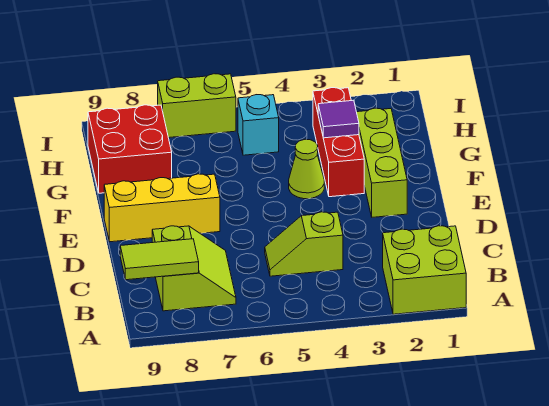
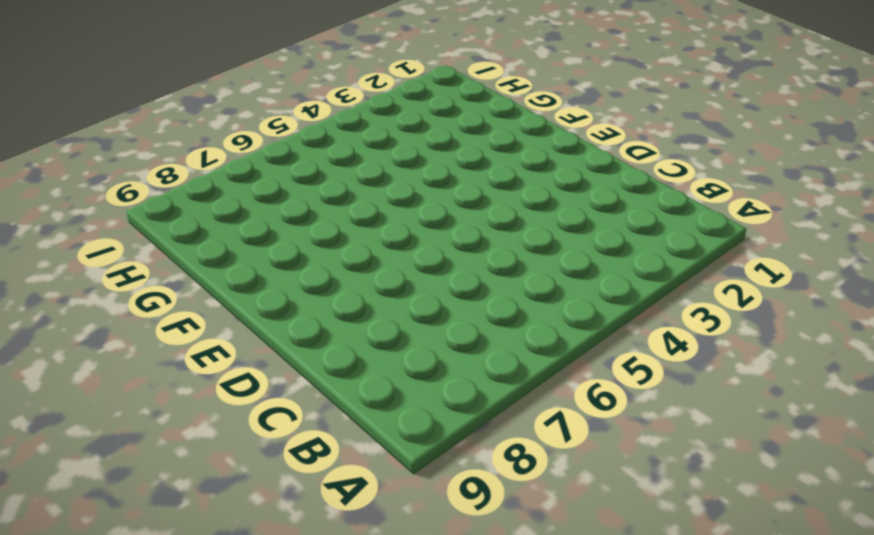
none -> lime 2x2 brick [383,226,466,314]
none -> lime 2x2 slope [152,226,236,311]
none -> lime 1x2 slope [265,212,343,276]

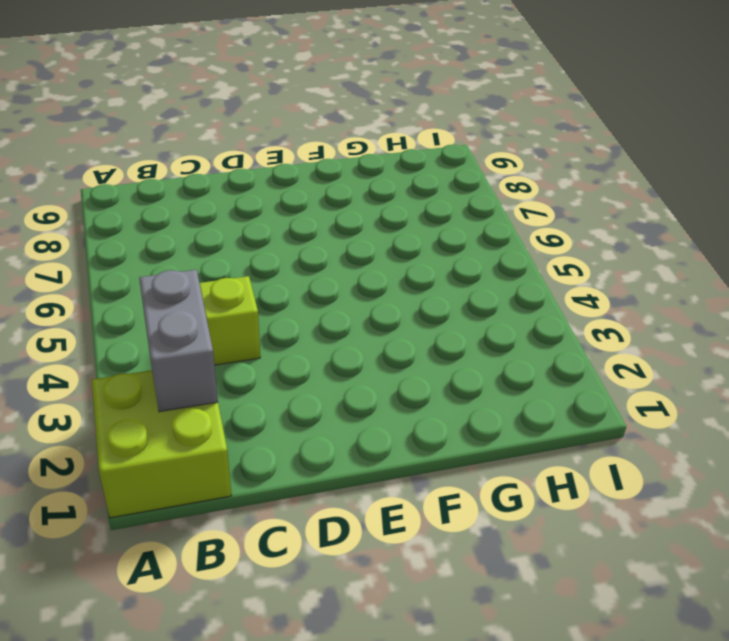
grey 1x2 brick [139,270,218,412] -> none
none -> lime 2x2 slope [152,226,236,311]
none -> lime 1x3 brick [357,108,407,217]
none -> yellow 1x3 brick [104,174,220,242]

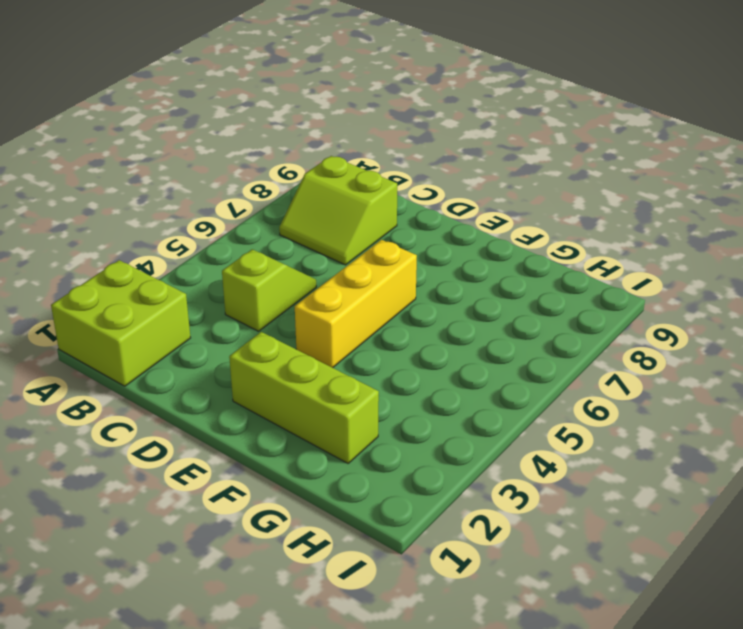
yellow 1x3 brick [295,240,417,368] -> yellow 1x3 brick moved to [104,174,220,242]
none -> red 1x3 brick [313,88,364,197]
none -> lime 1x1 cone [289,139,324,199]
none -> red 2x2 brick [88,105,172,193]

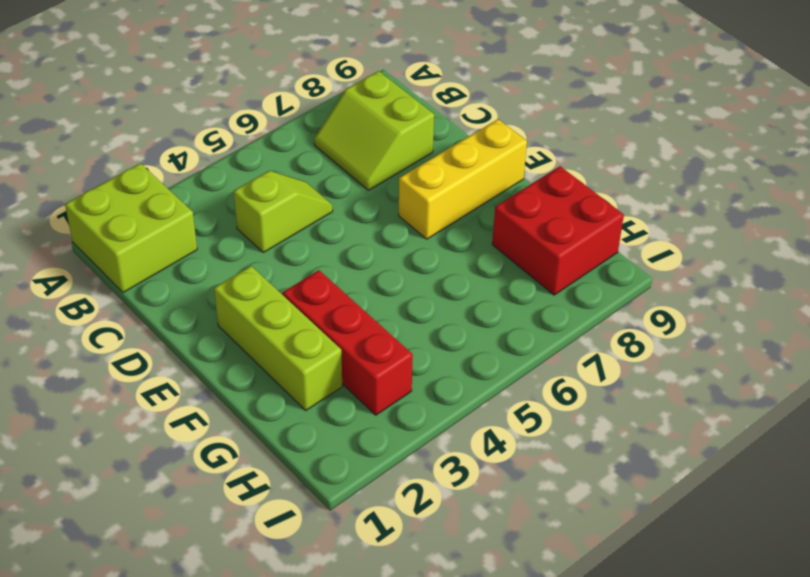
none -> lime 1x1 cone [289,139,324,199]
none -> cyan 1x1 brick [238,95,279,155]
none -> lime 1x2 brick [158,74,236,138]

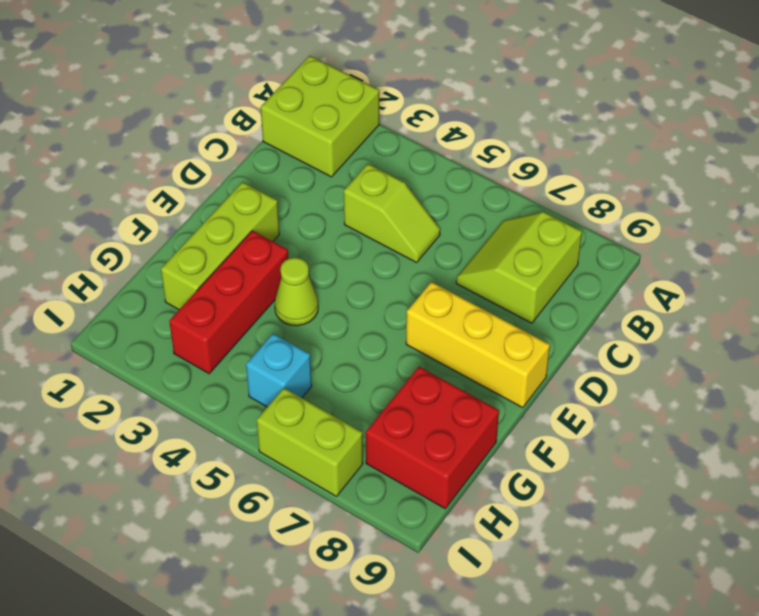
none -> lime 1x2 tile [120,239,199,280]
none -> purple 1x1 tile [318,100,359,138]

